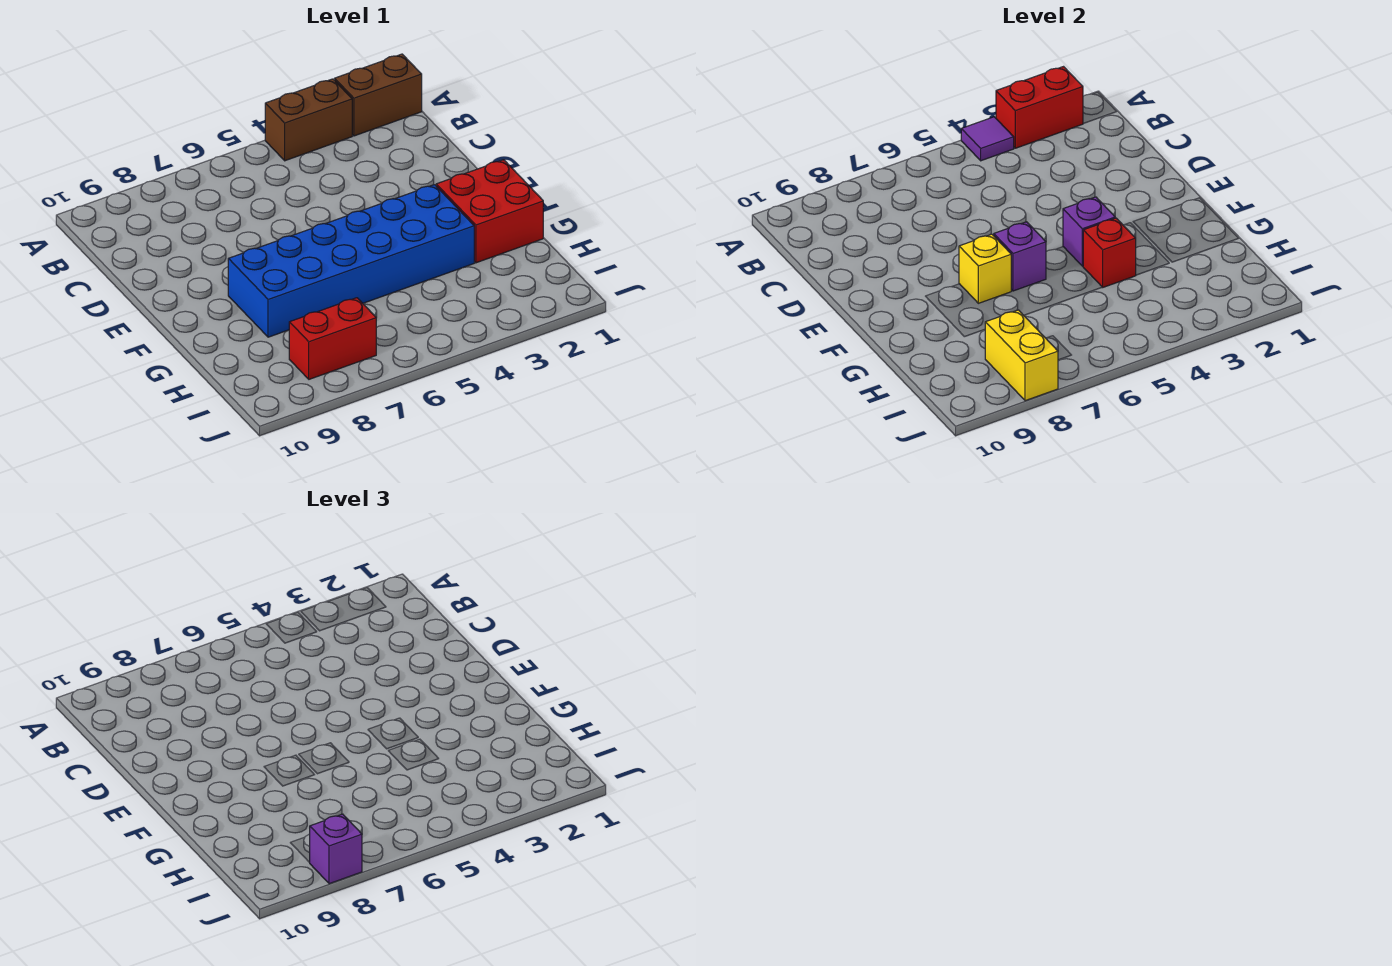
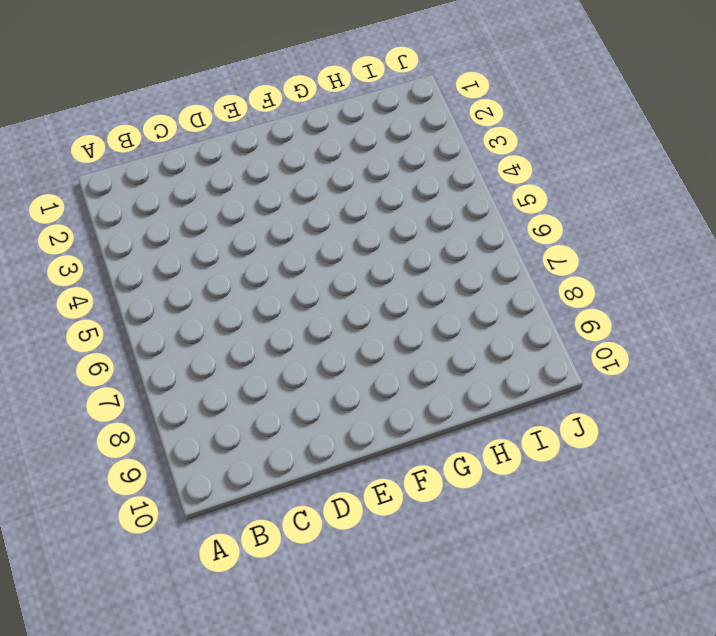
none -> brown 1x2 brick [335,54,422,136]
none -> brown 1x2 brick [265,79,352,161]
none -> red 2x2 brick [436,160,543,263]

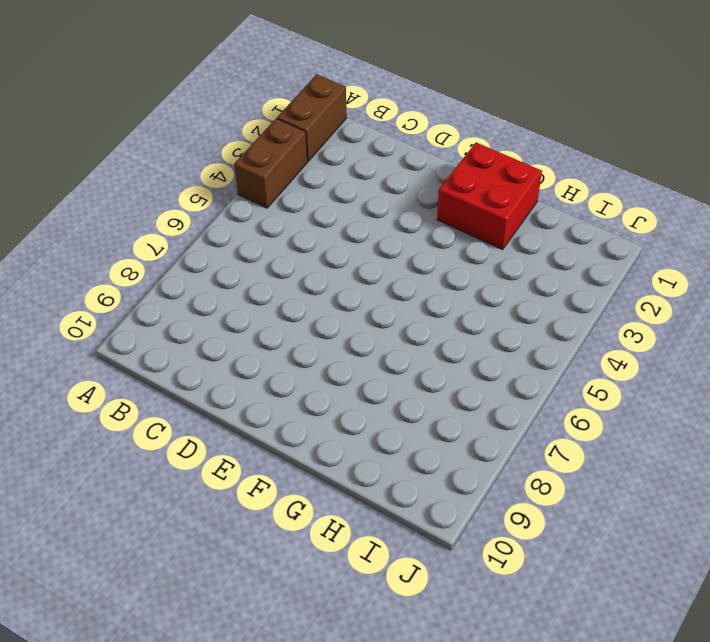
none -> blue 2x6 brick [228,185,474,337]
none -> red 1x2 brick [289,298,376,379]
none -> red 1x2 brick [996,67,1083,148]

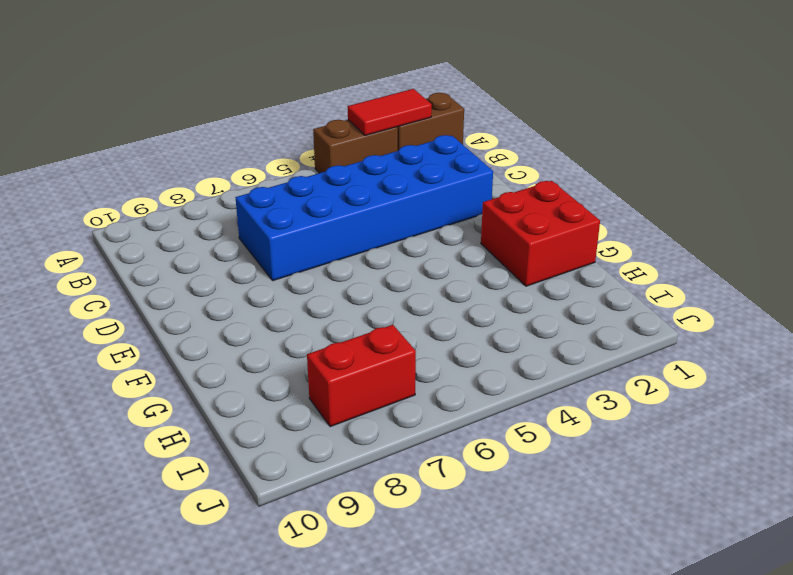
red 1x2 tile [348,89,432,135] -> red 1x2 brick [996,67,1083,148]
blue 2x6 brick [235,135,493,281] -> blue 2x6 brick moved to [228,185,474,337]
none -> purple 1x1 tile [961,117,1014,161]
none -> purple 1x1 brick [1063,197,1115,266]
none -> purple 1x1 brick [994,222,1046,291]

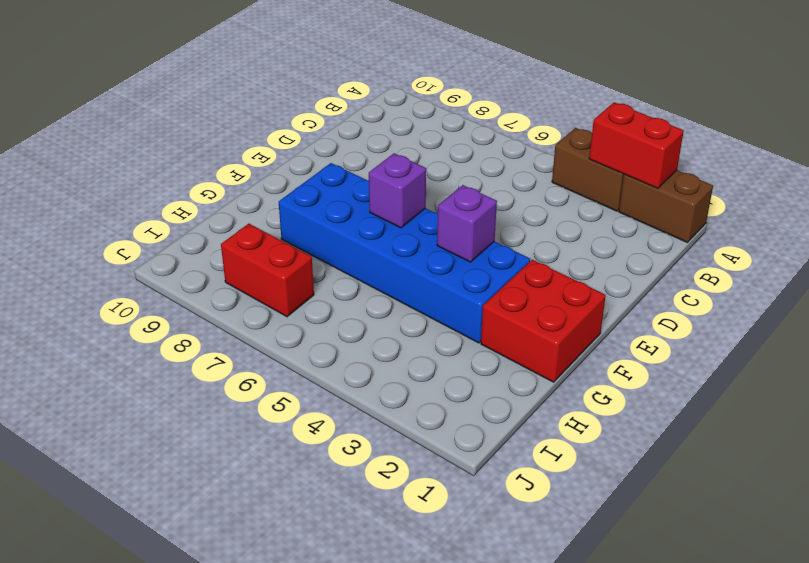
none -> purple 1x1 tile [961,117,1014,161]
none -> yellow 1x1 brick [959,234,1011,303]
none -> red 1x1 brick [1083,218,1136,287]

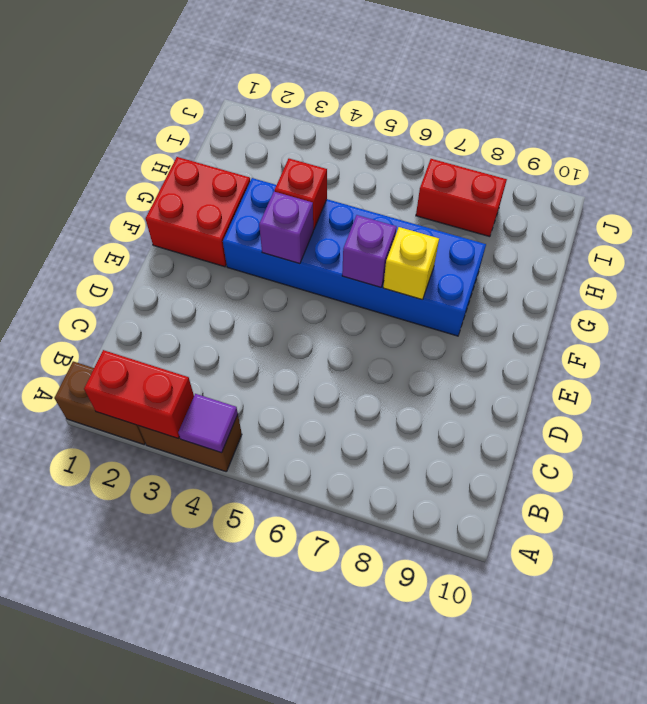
none -> yellow 1x2 brick [985,310,1058,401]
none -> purple 1x1 brick [309,814,362,884]

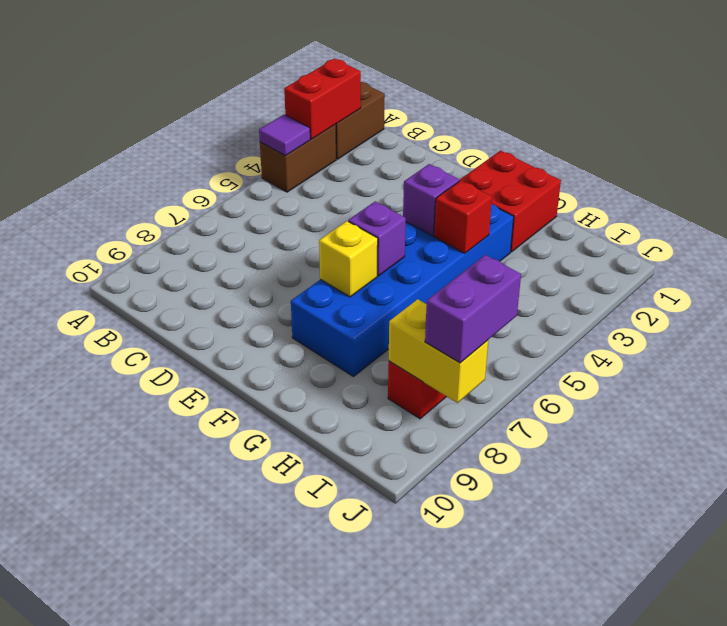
purple 1x2 brick [425,255,521,363] -> purple 1x1 brick [309,814,362,884]

